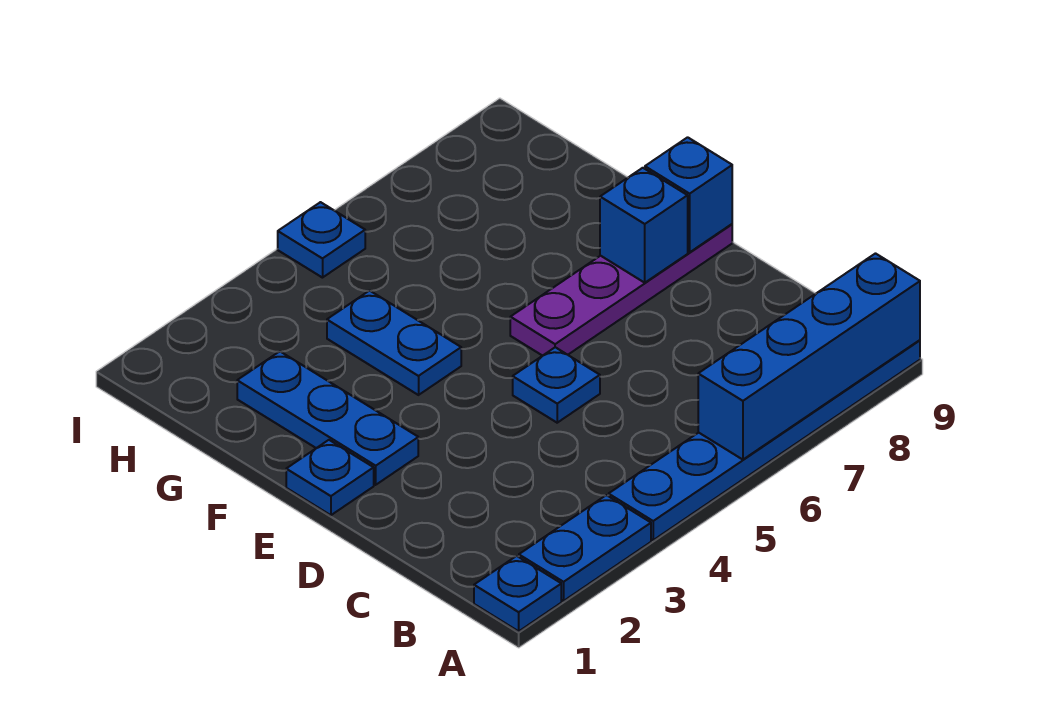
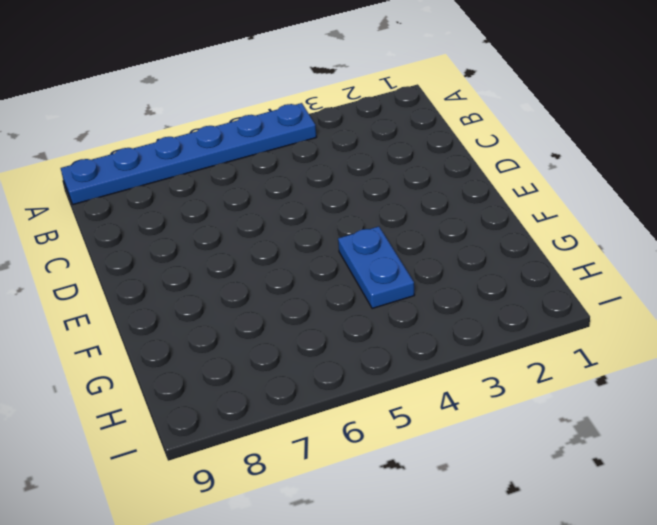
none -> blue 1x1 plate [474,556,561,631]
none -> blue 1x2 plate [519,495,651,601]
none -> blue 1x1 plate [513,347,600,423]

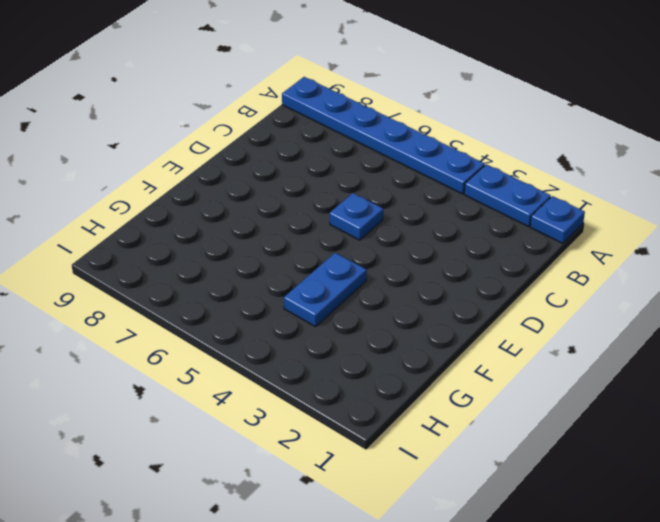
none -> blue 1x1 plate [286,440,374,515]
none -> blue 1x3 plate [237,352,418,485]
none -> purple 1x4 plate [510,224,732,356]

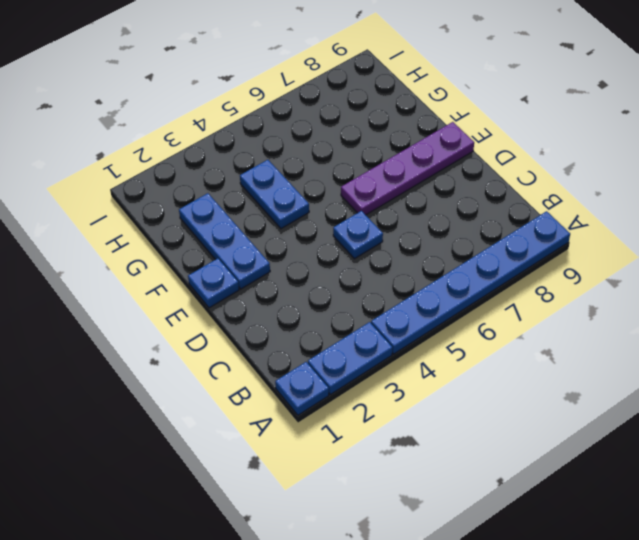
none -> blue 1x1 plate [278,202,365,278]
none -> blue 1x4 brick [698,254,920,460]
none -> blue 1x1 brick [600,168,688,283]

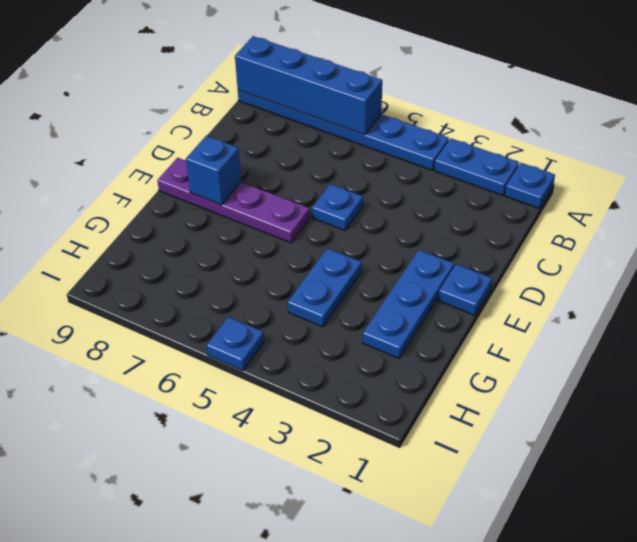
none -> blue 1x1 brick [645,137,732,252]

